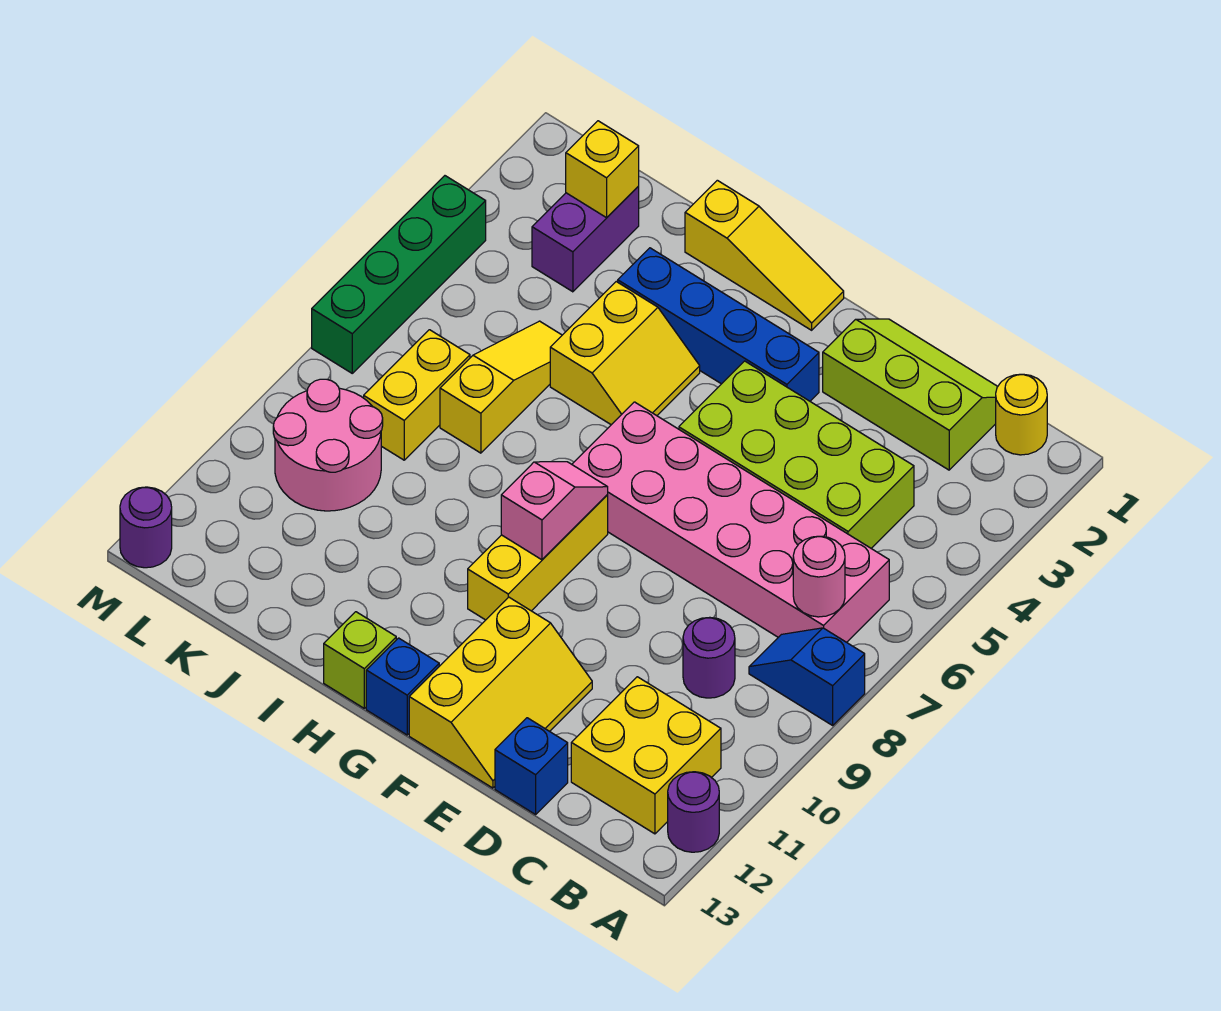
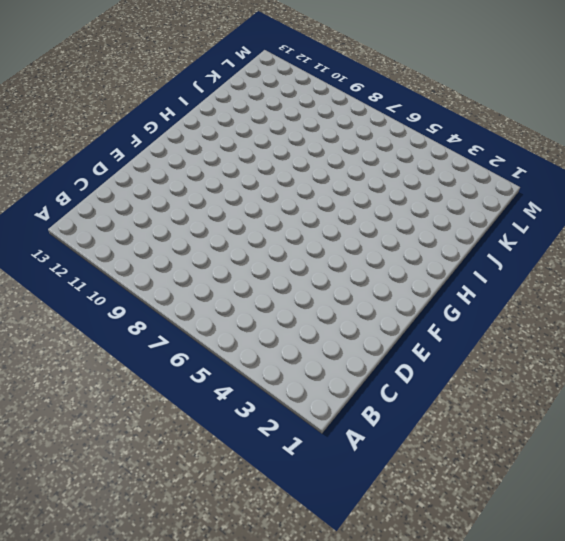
none -> blue 1x2 slope [749,628,865,725]
none -> purple 1x1 round brick [668,772,719,852]
none -> yellow 1x1 round brick [996,374,1047,455]

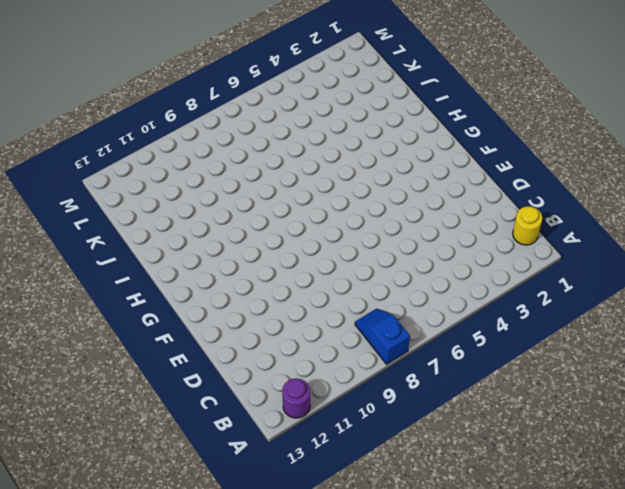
none -> pink 2x6 brick [572,402,889,642]
none -> yellow 2x2 brick [571,677,721,834]
none -> lime 2x3 slope [823,319,998,470]

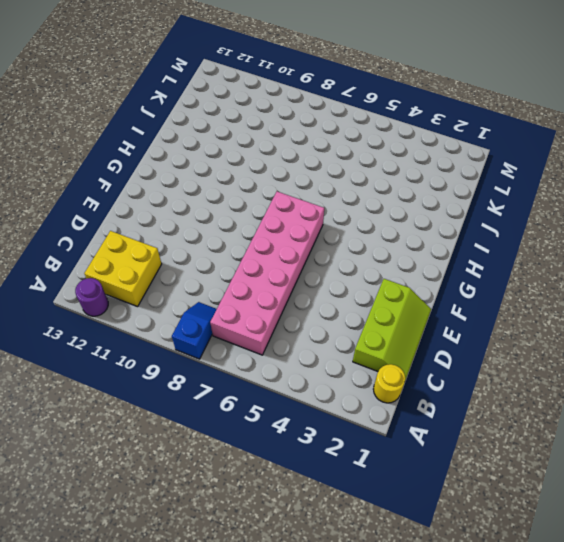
none -> lime 2x4 brick [679,361,914,548]
none -> purple 1x1 round brick [683,617,735,698]
none -> blue 1x1 brick [495,718,568,814]

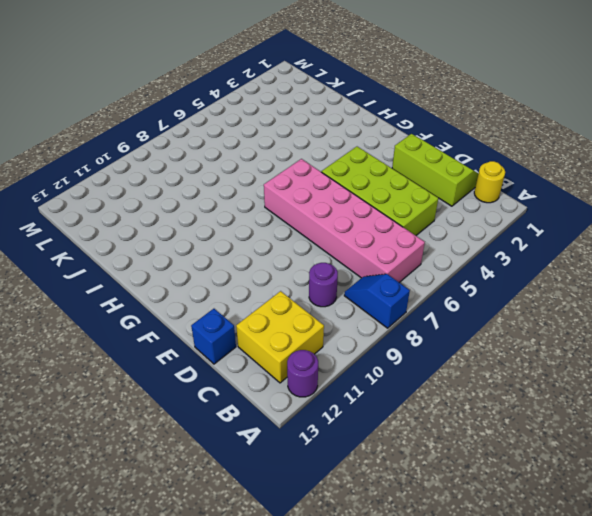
none -> yellow 2x3 slope [409,597,592,788]
none -> blue 1x4 brick [618,248,819,401]
none -> yellow 1x3 slope [685,180,844,330]

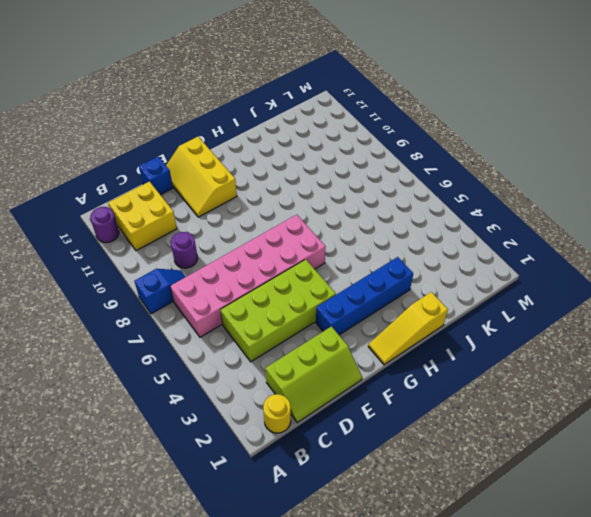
none -> yellow 1x3 brick [468,494,608,620]
none -> blue 1x1 brick [366,638,439,735]
none -> yellow 2x2 slope [550,282,700,425]

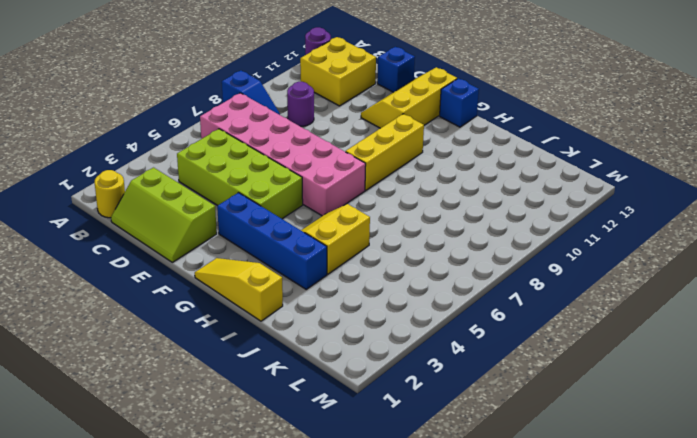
none -> lime 1x1 brick [324,612,396,708]
none -> yellow 1x3 slope [440,321,562,453]
none -> purple 1x2 brick [532,186,639,292]

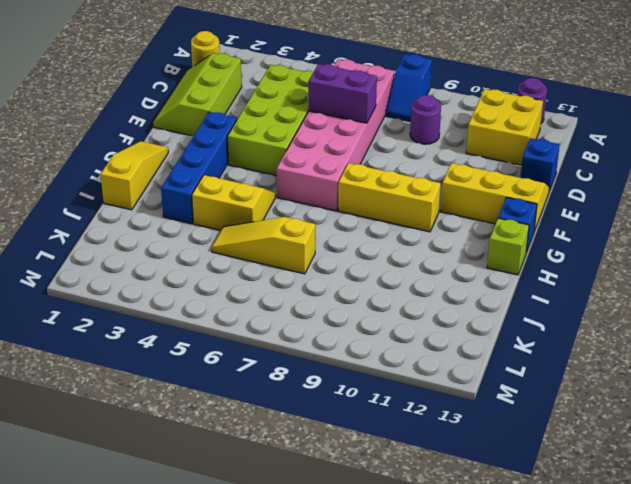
purple 1x2 brick [308,64,377,123] -> purple 1x2 brick moved to [532,186,639,292]
none -> yellow 1x2 brick [364,330,470,460]
none -> pink 2x2 round brick [273,379,383,511]
none -> green 1x4 brick [312,176,486,373]

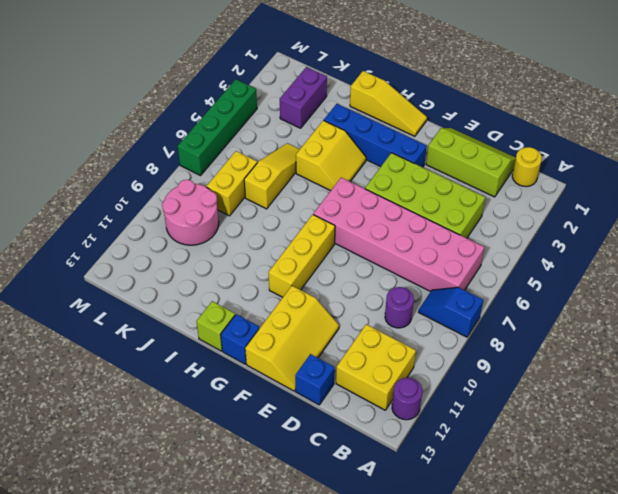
none -> purple 1x1 round brick [120,487,172,568]
none -> pink 1x1 round brick [793,536,845,617]
none -> pink 1x2 slope [501,462,608,560]

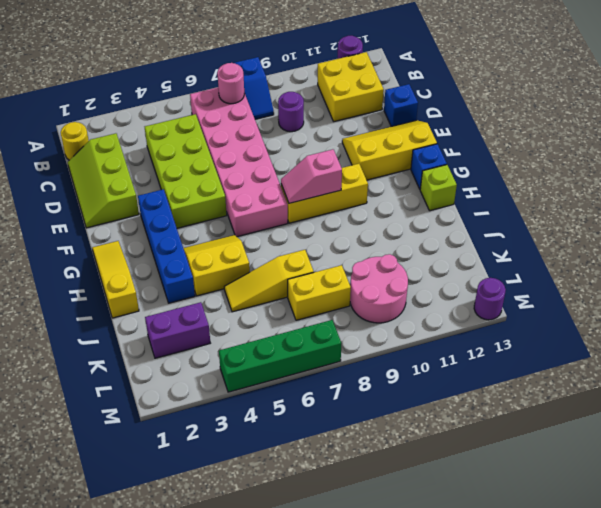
none -> yellow 1x1 brick [566,121,639,218]

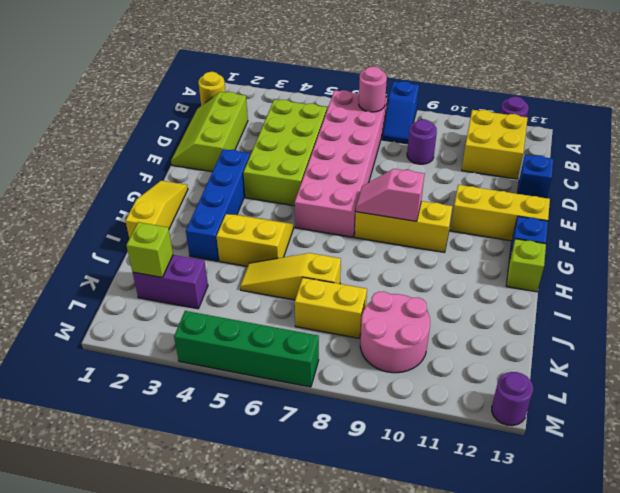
lime 1x1 brick [126,222,173,277] -> yellow 1x1 brick [566,121,639,218]

